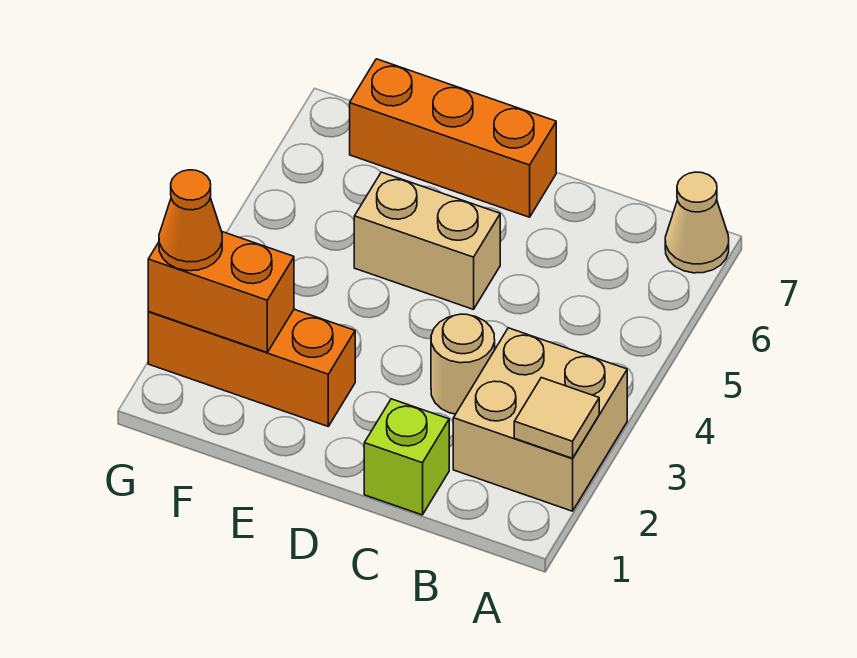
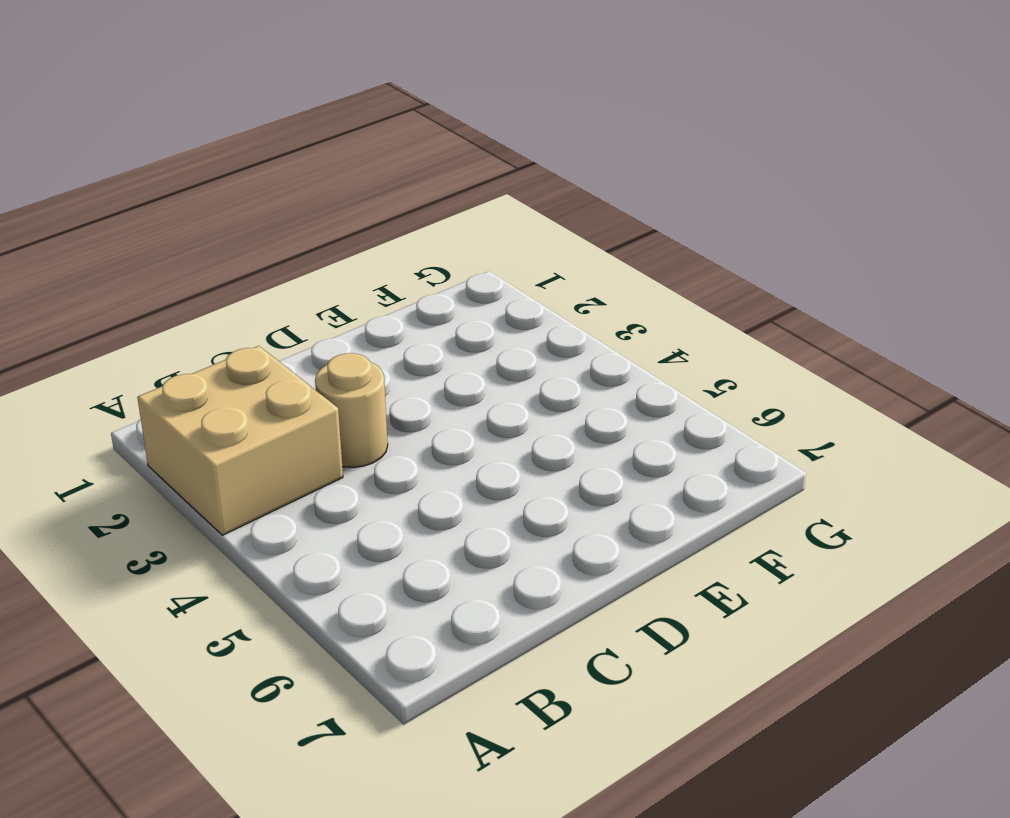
none -> tan 1x1 cone [665,172,729,273]
none -> lime 1x1 brick [364,399,449,515]

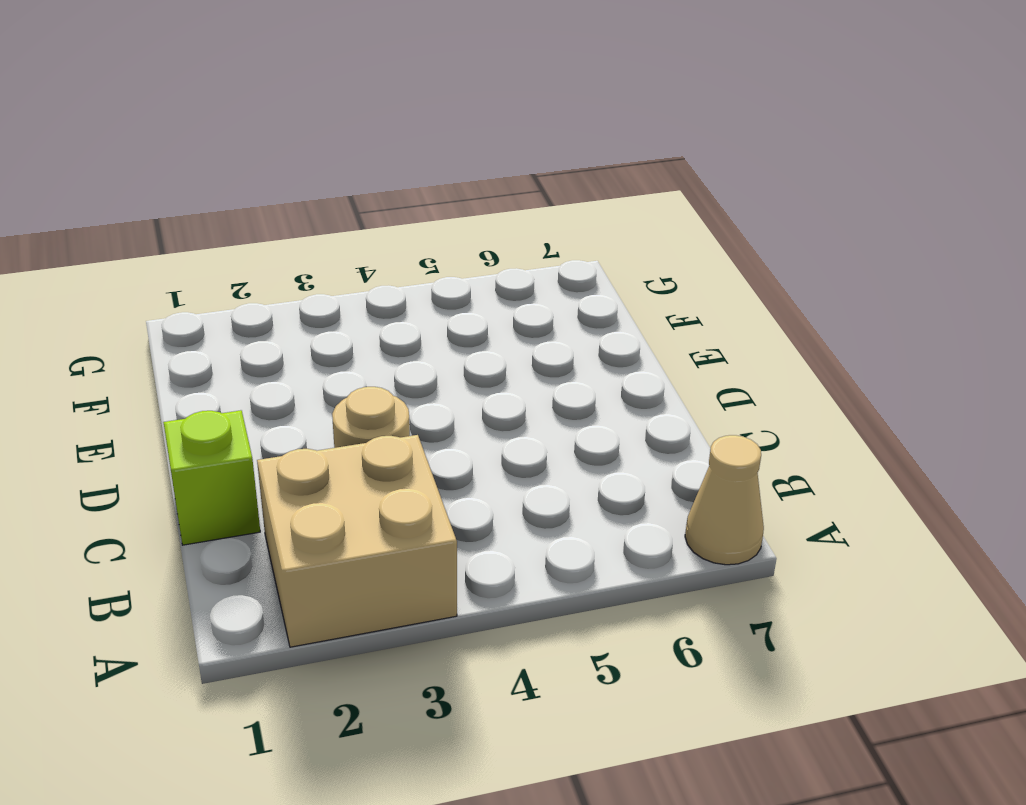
none -> tan 1x2 brick [354,172,500,309]
none -> orange 1x3 brick [350,59,556,217]

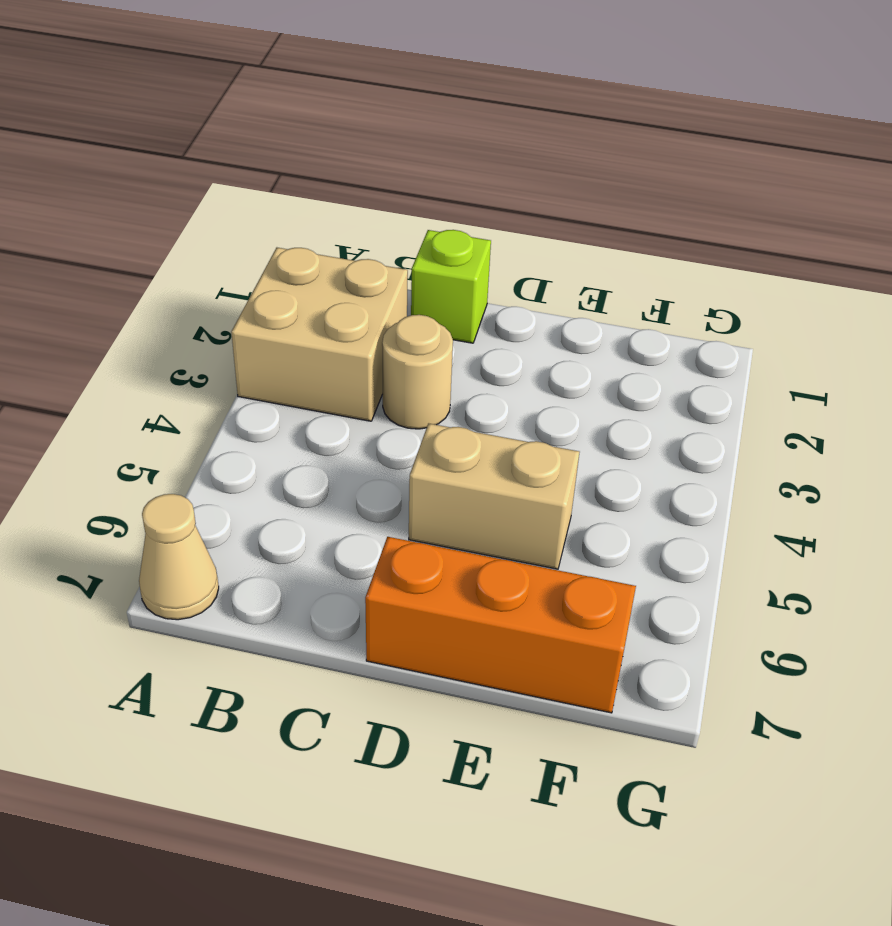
none -> orange 1x3 brick [148,309,355,426]
none -> tan 1x1 tile [514,378,599,458]

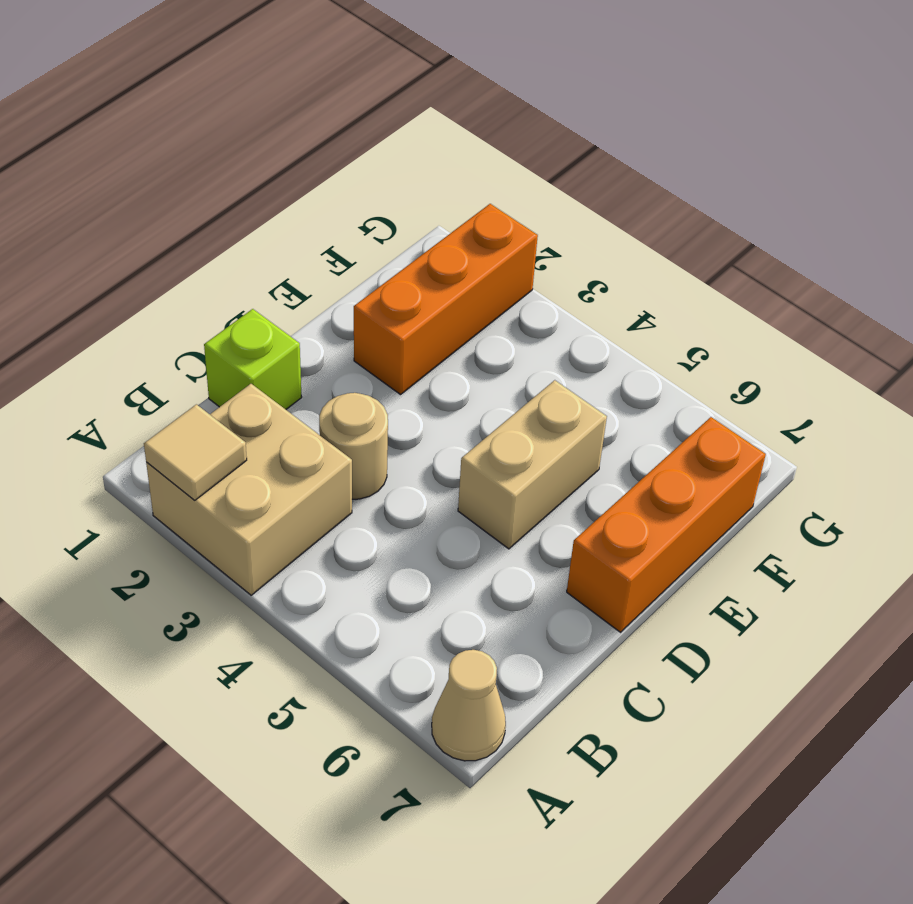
none -> orange 1x2 brick [148,232,294,352]
none -> orange 1x1 cone [159,170,222,271]

